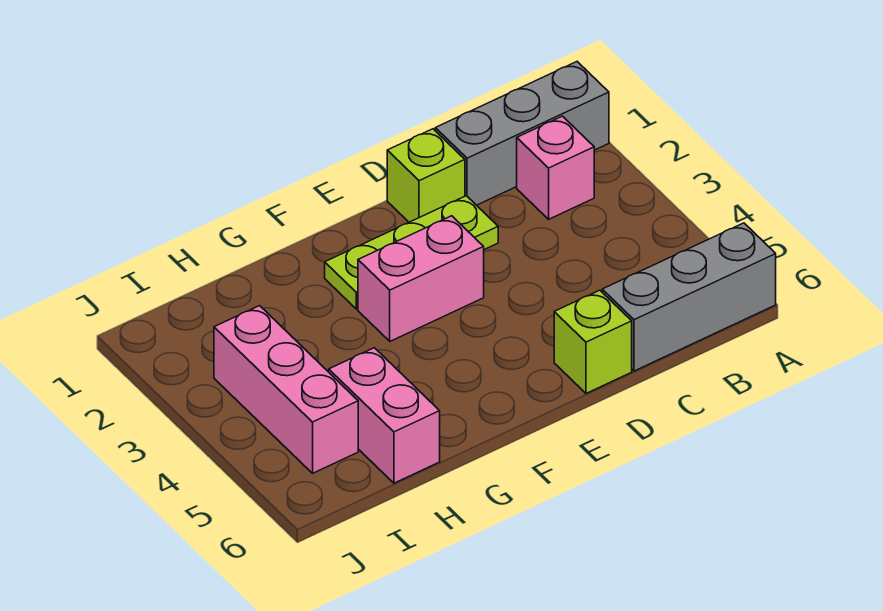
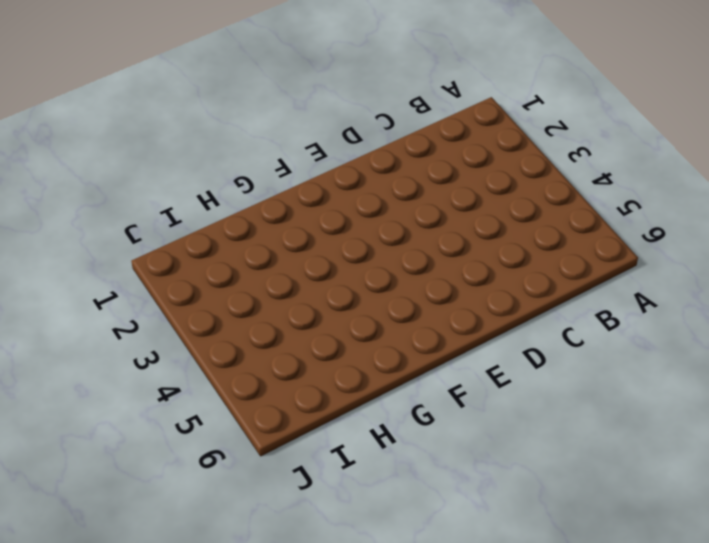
none -> grey 1x3 brick [435,62,609,205]
none -> grey 1x3 brick [602,223,776,371]

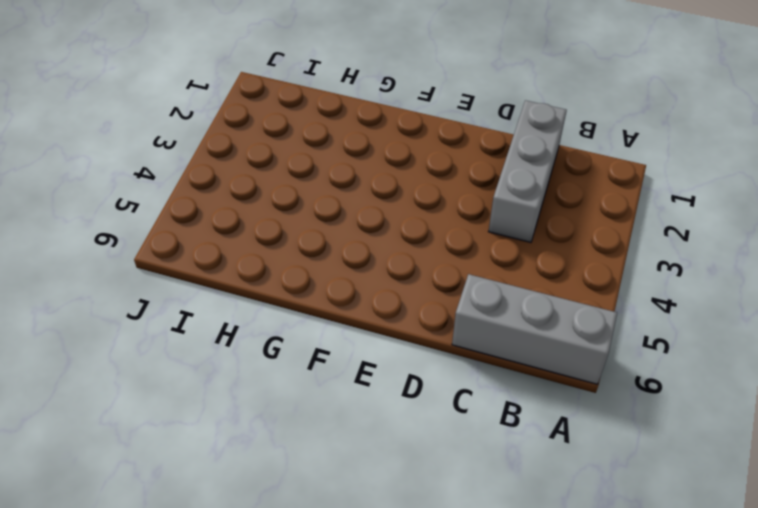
grey 1x3 brick [488,100,567,242] -> grey 1x3 brick turned to [435,62,609,205]
none -> pink 1x1 brick [517,116,594,219]
none -> lime 1x1 brick [387,129,465,222]

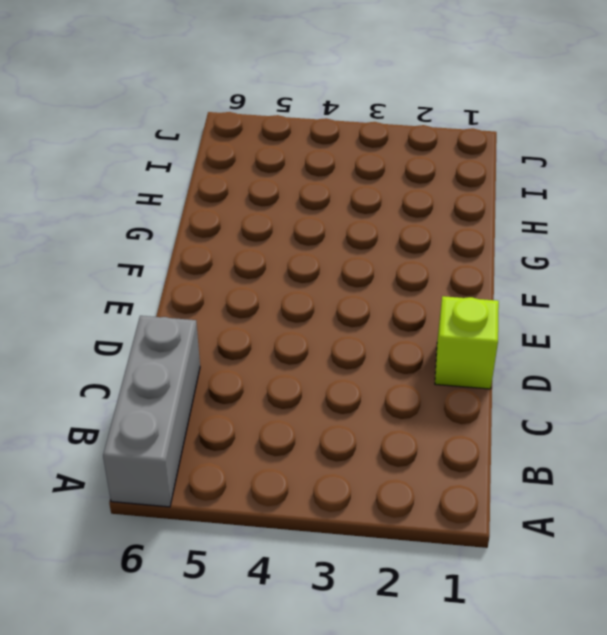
none -> grey 1x3 brick [435,62,609,205]
none -> pink 1x1 brick [517,116,594,219]

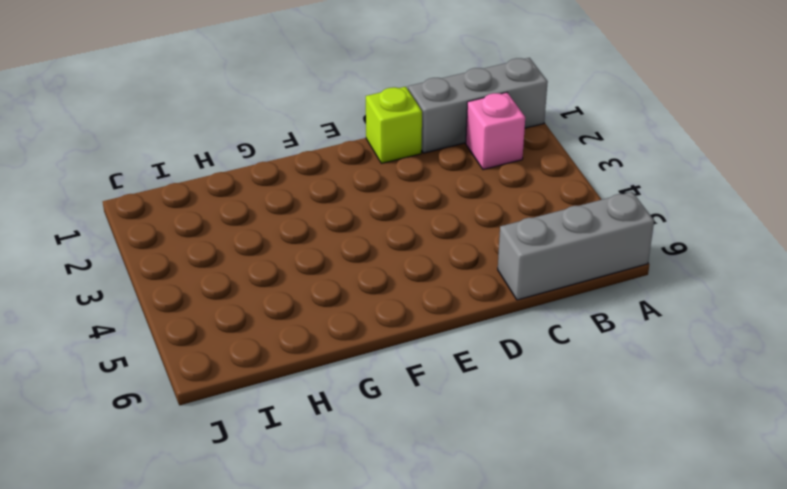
none -> lime 1x3 plate [325,196,498,309]
none -> lime 1x1 brick [554,290,632,393]

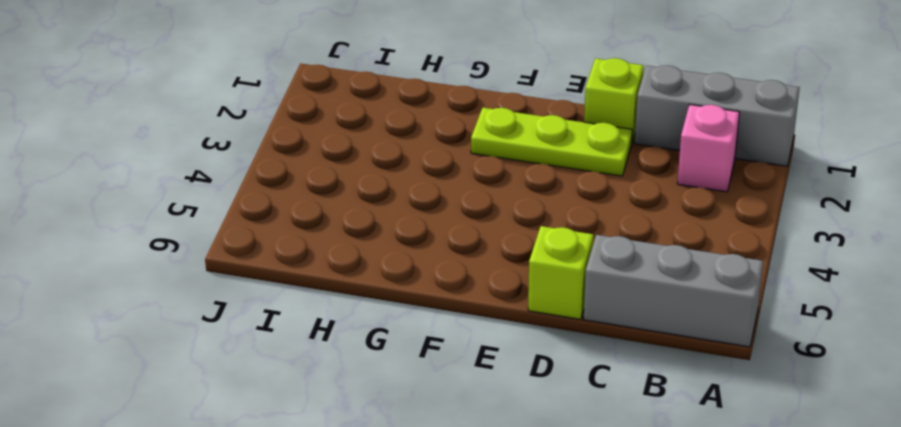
none -> pink 1x2 brick [358,216,484,341]
none -> pink 1x2 brick [329,348,440,483]

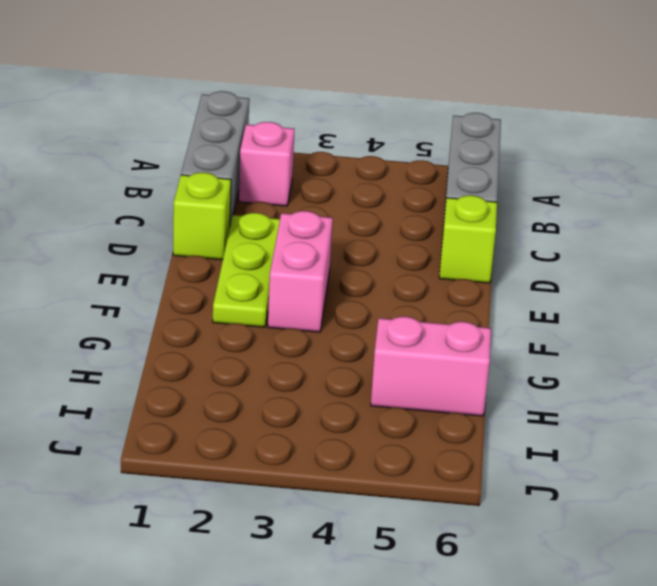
none -> pink 1x3 brick [214,306,358,473]

